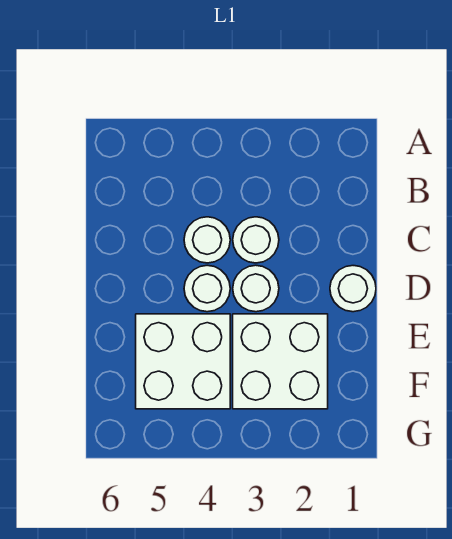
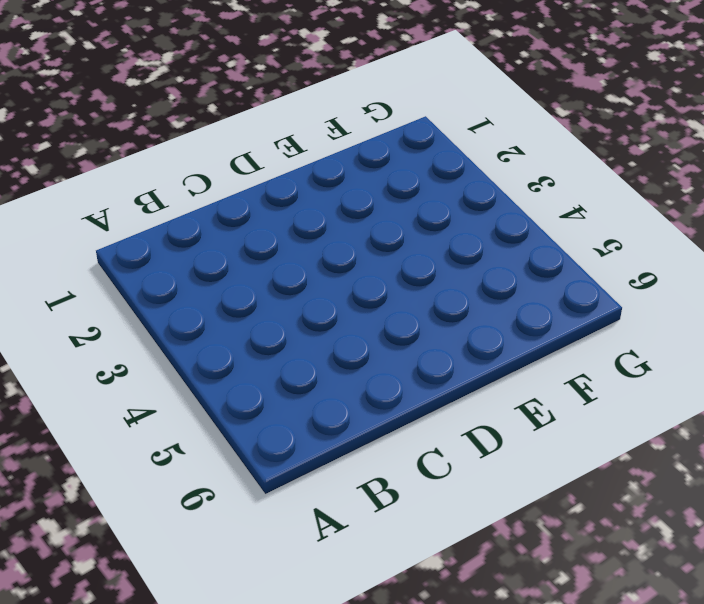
none -> white 1x1 round brick [233,217,279,263]
none -> white 1x1 round brick [184,217,230,263]

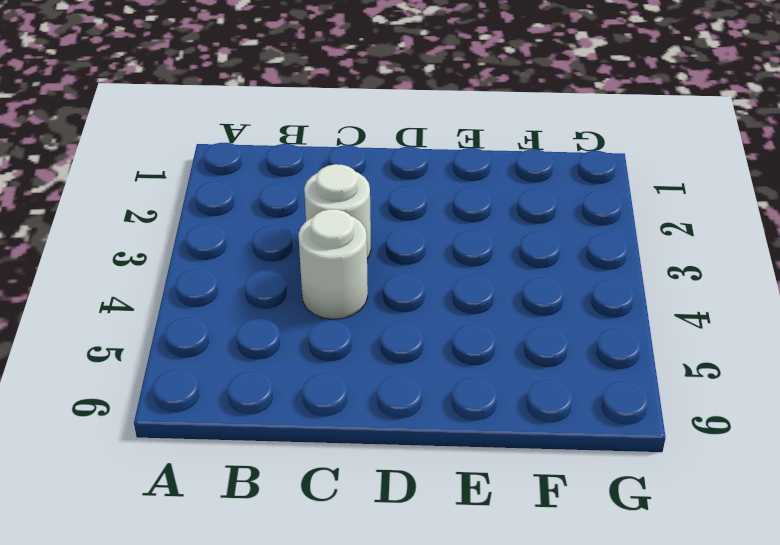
none -> white 1x1 round brick [330,266,376,312]
none -> white 1x1 round brick [233,265,279,312]

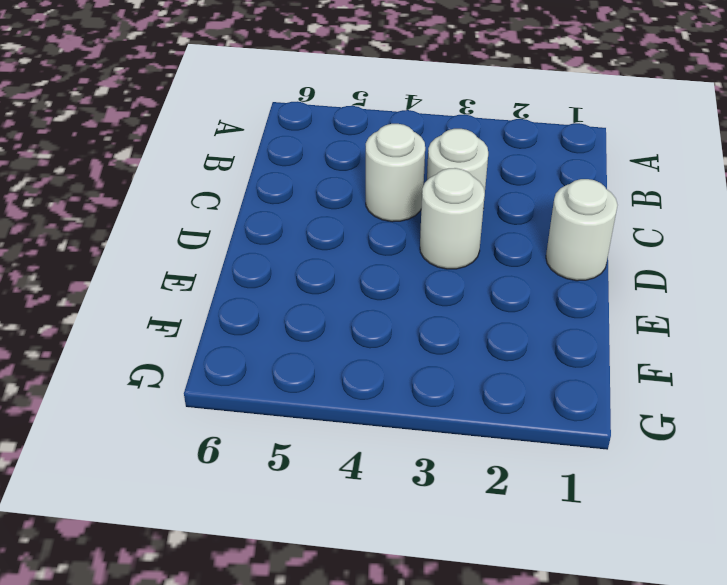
none -> white 1x1 round brick [184,265,230,312]
none -> white 2x2 brick [233,314,328,409]

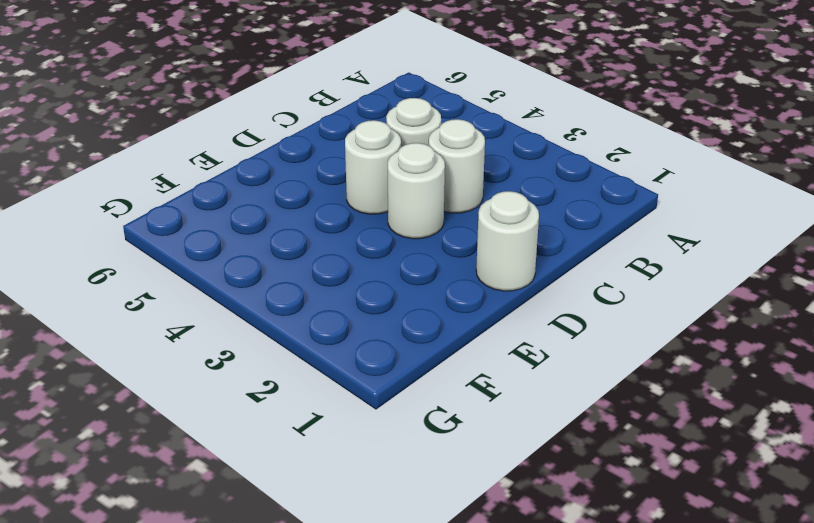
none -> white 2x2 brick [233,314,328,409]
none -> white 2x2 brick [136,314,230,409]

